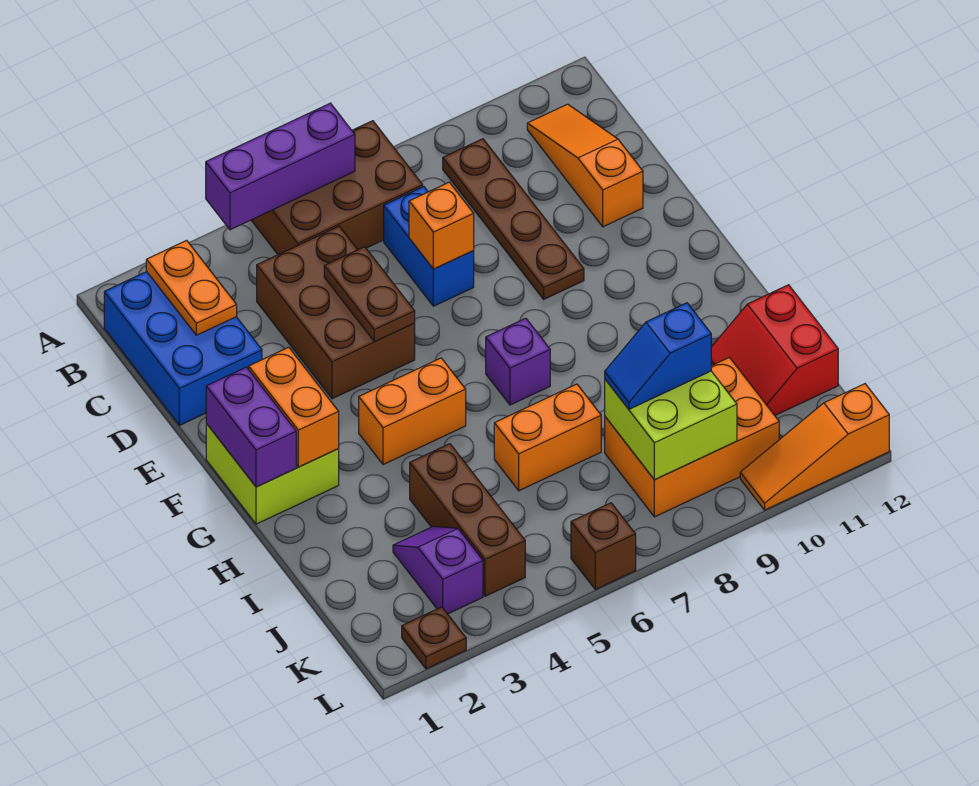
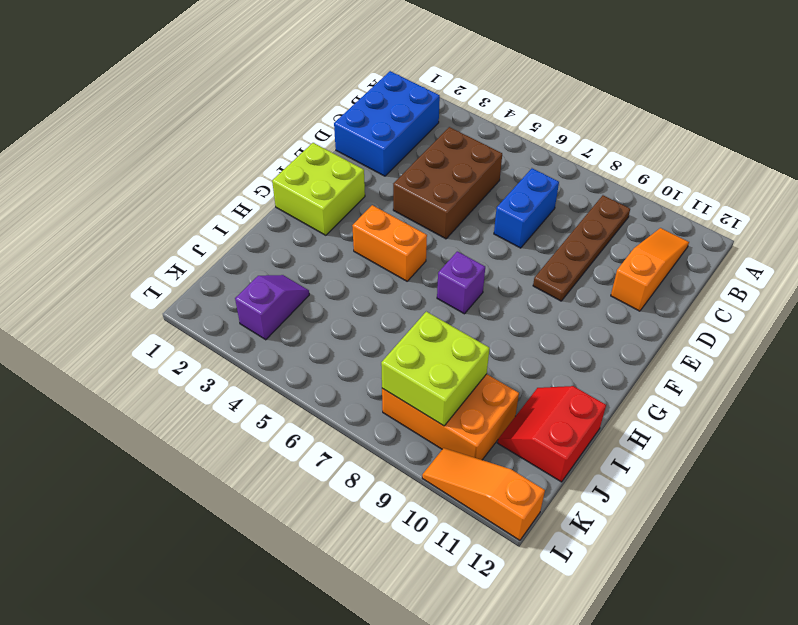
none -> brown 2x3 brick [251,121,423,255]
none -> brown 1x3 brick [410,444,525,596]
none -> orange 1x2 brick [494,384,601,491]

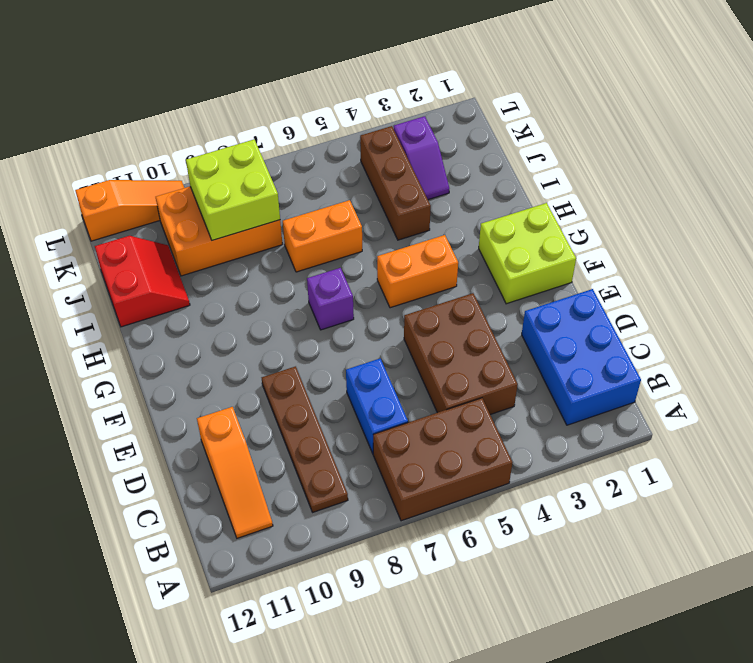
none -> brown 1x1 plate [402,607,466,669]
none -> brown 1x1 brick [571,503,636,589]
none -> purple 1x3 brick [206,103,355,230]

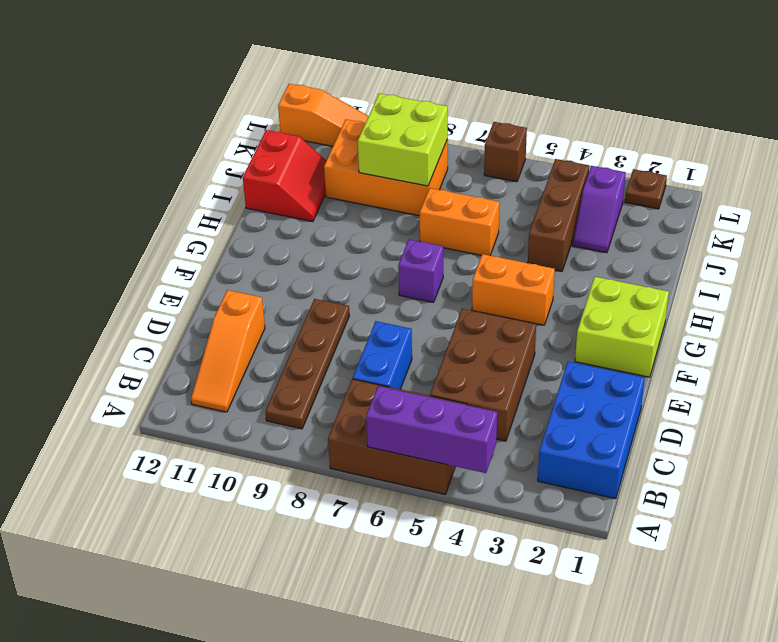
none -> orange 1x2 plate [146,240,237,335]
none -> brown 1x2 plate [324,247,415,342]
none -> orange 1x1 brick [409,182,474,269]

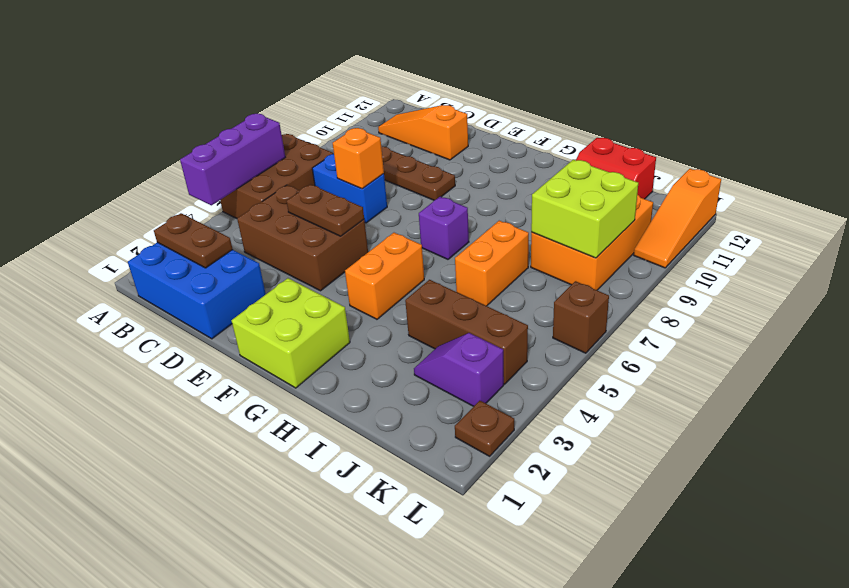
brown 1x2 plate [154,213,233,268] -> orange 1x2 plate [146,240,237,335]
none -> purple 1x2 brick [206,367,296,487]
none -> orange 1x2 brick [249,347,339,467]
none -> blue 1x2 slope [605,303,711,409]

